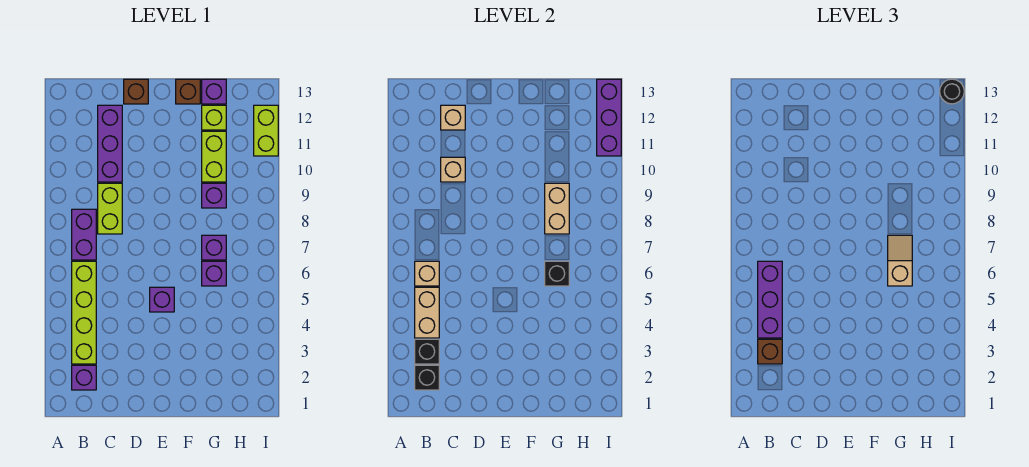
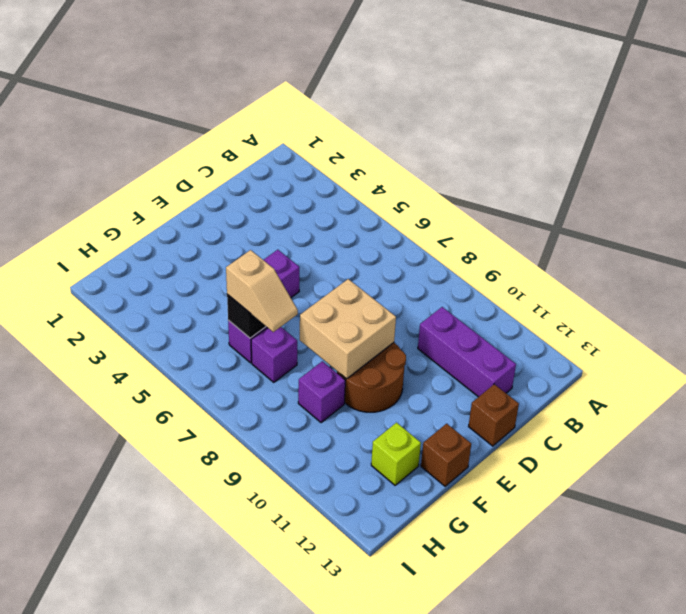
tan 2x2 brick [300,279,396,379] -> none
brown 2x2 round brick [337,343,406,412] -> none
none -> purple 1x1 brick [72,365,96,390]
none -> lime 1x4 brick [72,261,96,364]
none -> purple 1x2 brick [72,209,96,260]

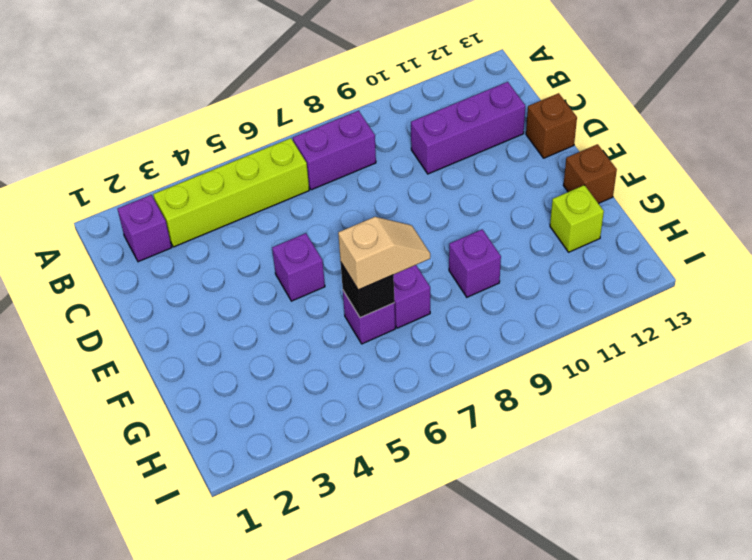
none -> lime 1x2 brick [98,183,122,234]
none -> lime 1x2 brick [202,131,226,182]
none -> purple 1x1 brick [202,79,226,104]

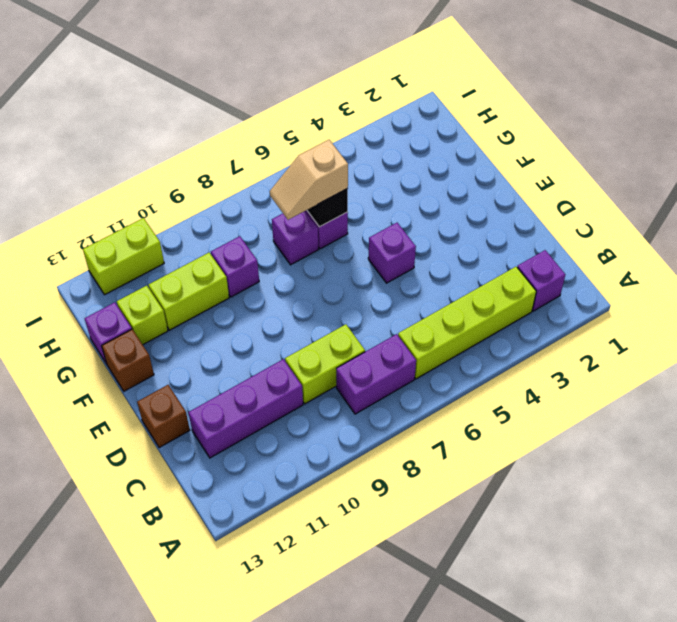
none -> black 1x1 brick [415,365,439,390]
none -> black 1x1 brick [415,339,439,364]
none -> tan 1x2 brick [415,287,439,338]

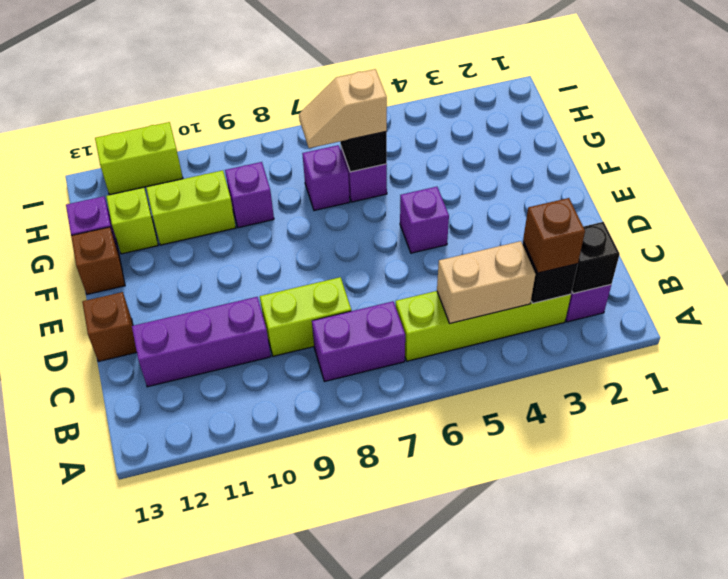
none -> tan 1x1 brick [415,261,439,286]
none -> tan 1x1 brick [441,157,465,182]
none -> tan 1x1 brick [441,105,465,130]

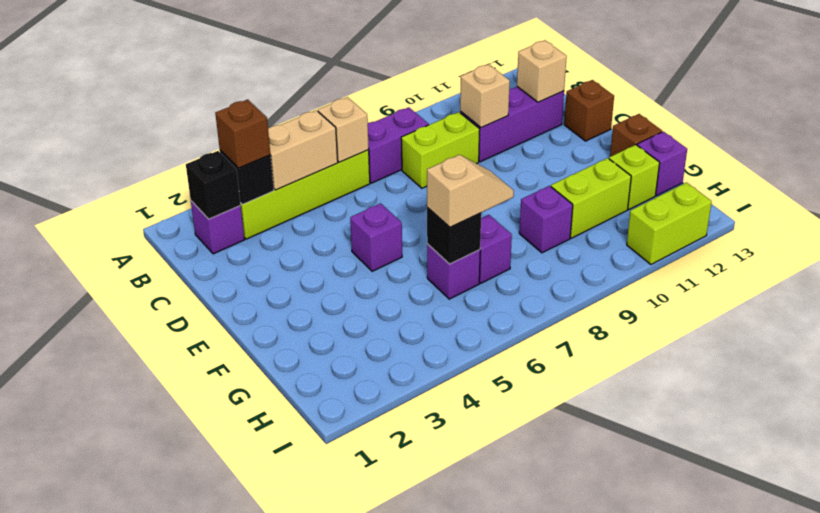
none -> tan 1x2 brick [545,183,569,234]
none -> purple 1x3 brick [597,79,621,156]
none -> purple 1x3 brick [758,261,782,338]

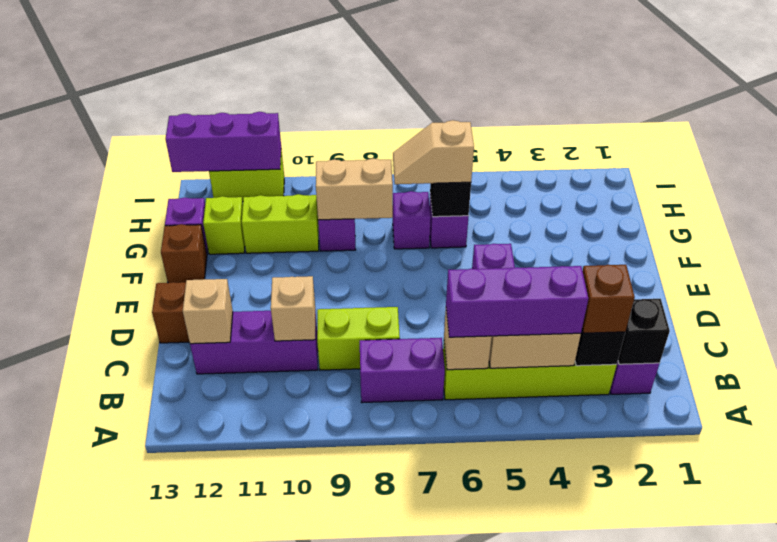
none -> black 1x1 round brick [940,79,964,104]

